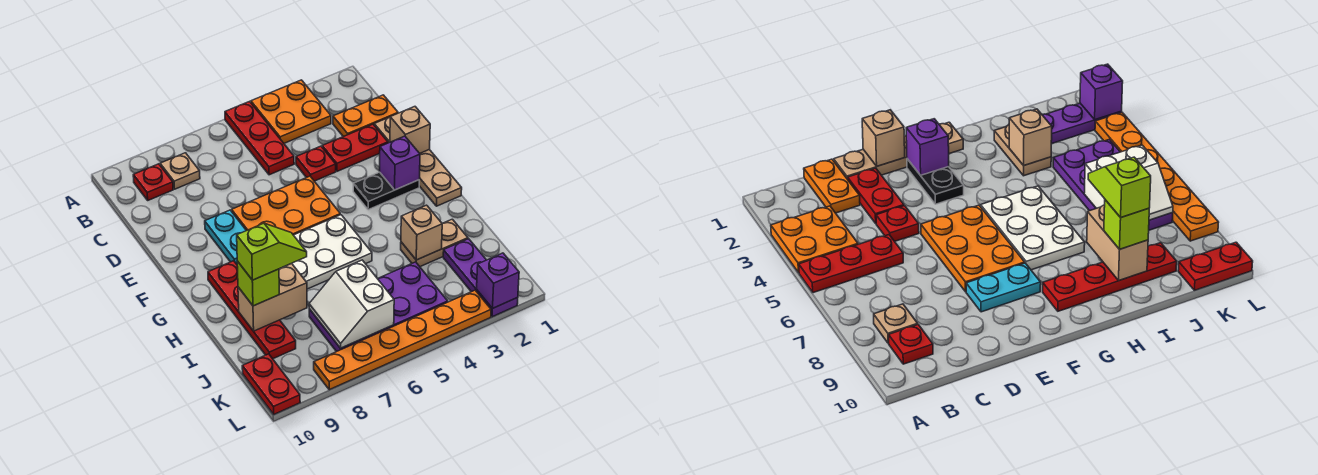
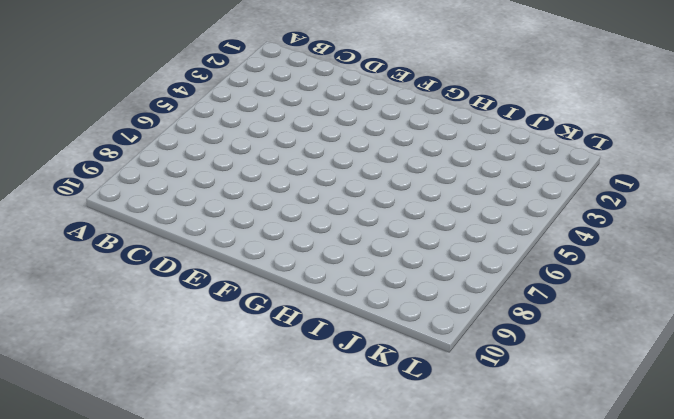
none -> orange 2x2 plate [251,80,331,143]
none -> red 1x3 plate [225,101,294,175]
none -> tan 1x1 plate [160,153,200,189]

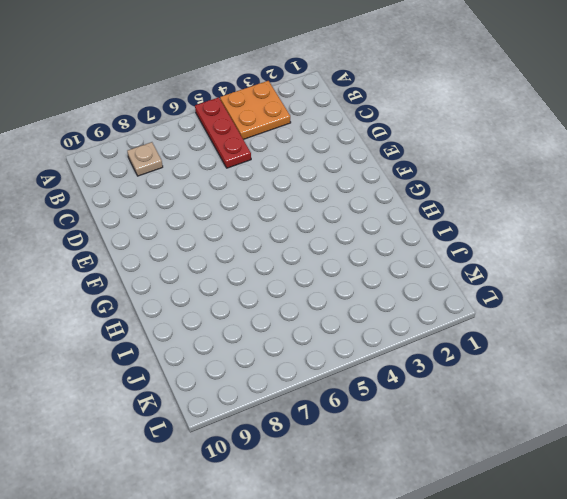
none -> red 1x1 plate [133,164,173,200]
none -> orange 1x2 plate [333,95,398,137]
none -> tan 1x4 plate [374,117,462,206]

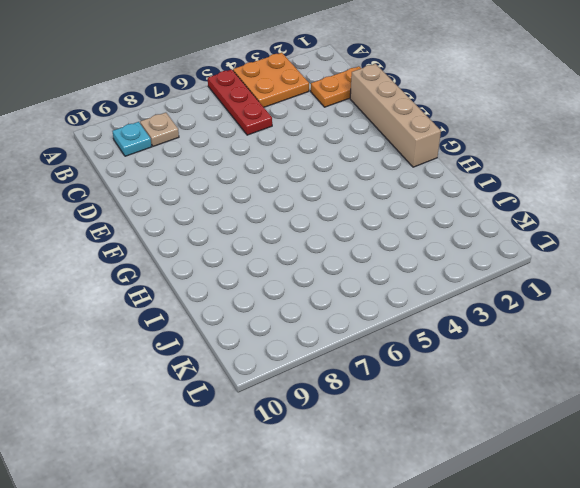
cyan 1x1 plate [112,122,152,156] -> red 1x1 plate [133,164,173,200]
tan 1x4 brick [350,64,441,167] -> tan 1x4 plate [374,117,462,206]
none -> red 1x2 plate [322,124,388,171]
none -> red 1x1 plate [296,146,336,181]
none -> orange 2x3 plate [232,176,340,235]

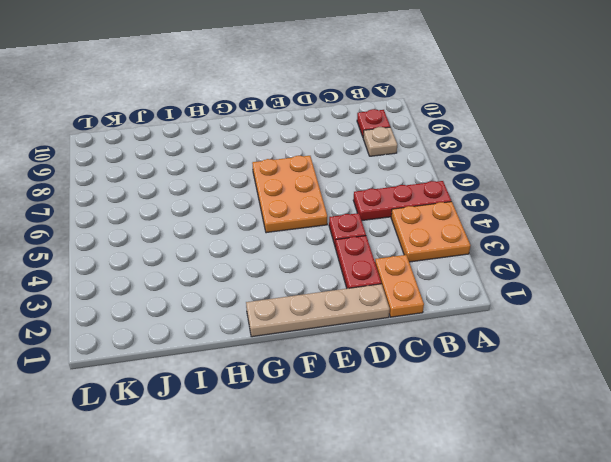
none -> cyan 1x2 plate [205,210,246,264]
none -> black 1x2 plate [353,172,419,210]
none -> white 2x3 plate [292,215,372,289]

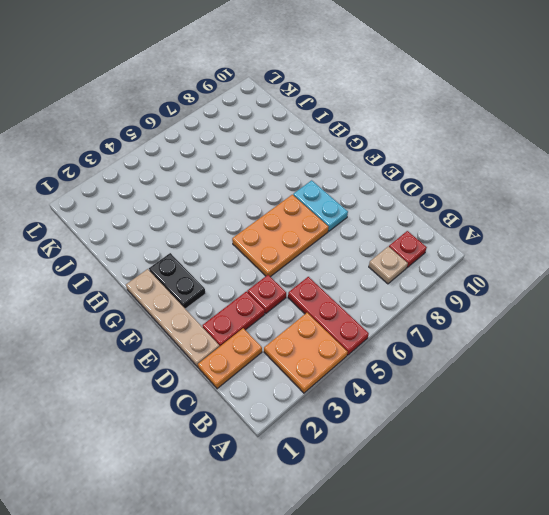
black 1x2 plate [149,253,206,309] -> black 1x2 plate turned to [353,172,419,210]
none -> white 2x3 plate [292,215,372,289]
none -> red 1x4 plate [208,261,296,359]
none -> tan 1x2 plate [401,219,468,267]

